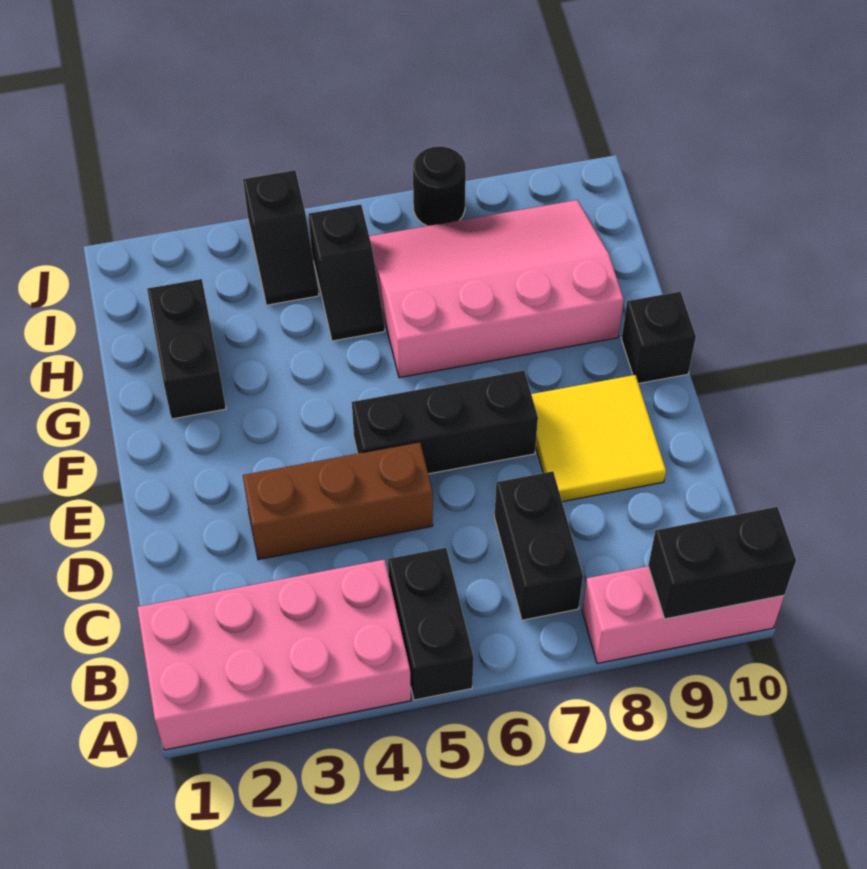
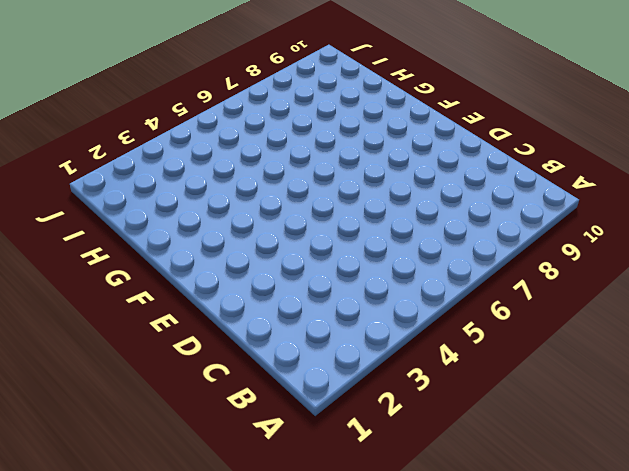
none -> pink 2x4 brick [137,559,411,750]
none -> black 1x2 brick [388,548,474,700]
none -> pink 1x3 brick [582,566,784,663]

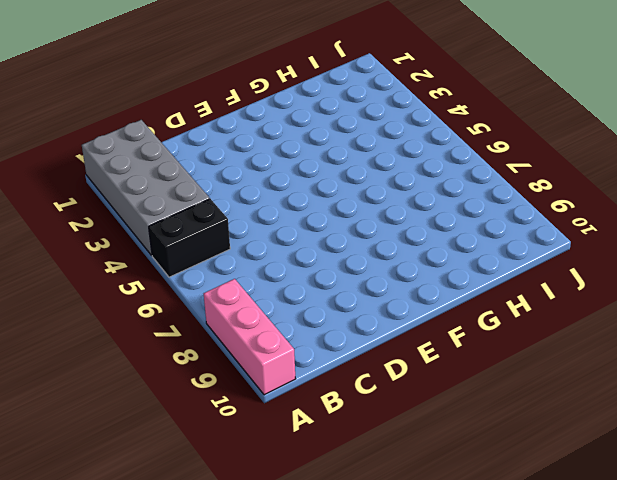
grey 2x4 brick [82,120,210,255] -> pink 2x4 brick [137,559,411,750]
none -> black 1x2 brick [494,471,583,620]
none -> brown 1x3 brick [243,442,433,560]
none -> yellow 2x2 tile [531,375,666,502]

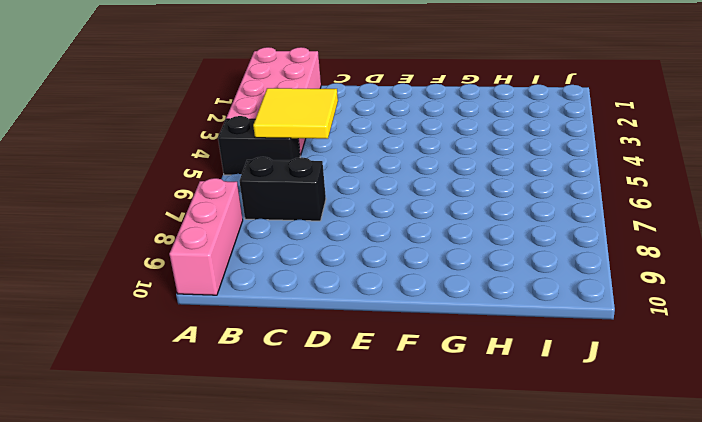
yellow 2x2 tile [253,88,338,139] -> yellow 2x2 tile moved to [531,375,666,502]
none -> brown 1x3 brick [243,442,433,560]
none -> black 1x3 brick [352,370,538,474]
none -> black 1x1 brick [622,292,696,384]

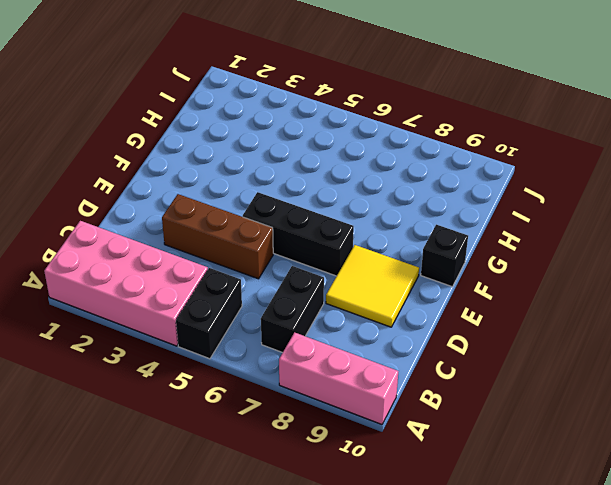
none -> black 1x2 brick [147,279,226,419]
none -> pink 3x4 slope [369,200,624,378]
none -> black 1x2 slope [308,204,385,341]

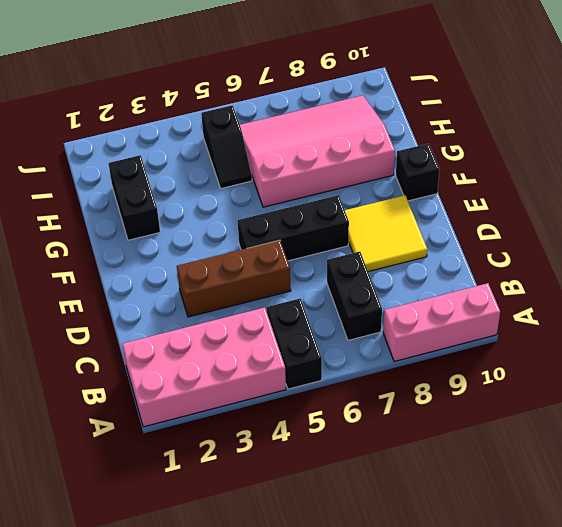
none -> black 1x2 slope [243,170,319,305]
none -> black 1x1 round brick [413,146,466,226]
none -> black 1x2 brick [648,507,796,619]

